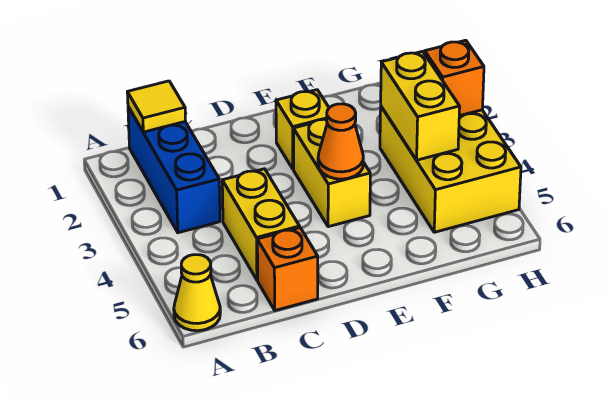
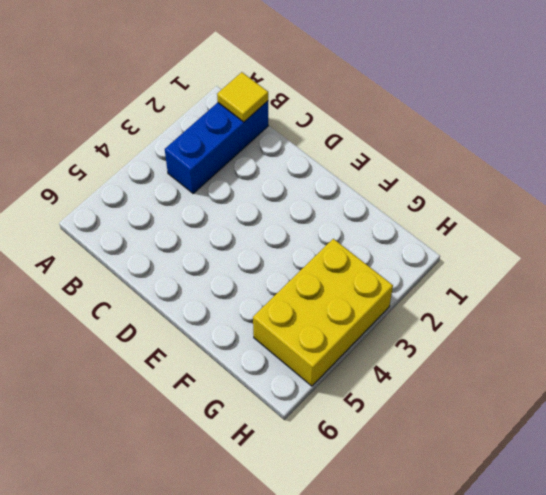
none -> yellow 1x1 cone [174,255,220,331]
none -> yellow 1x2 brick [222,169,300,280]

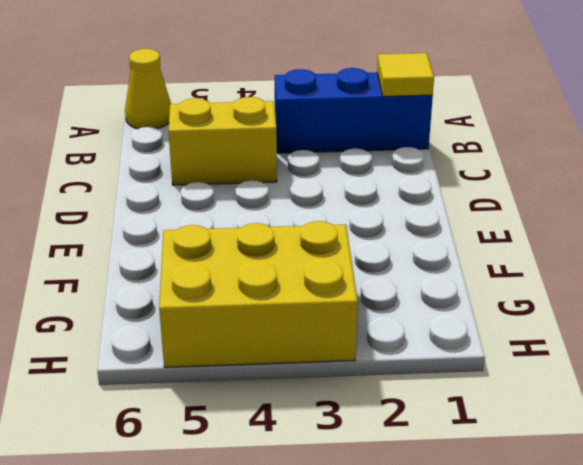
none -> orange 1x1 brick [257,228,318,311]
none -> yellow 1x1 brick [276,90,329,169]

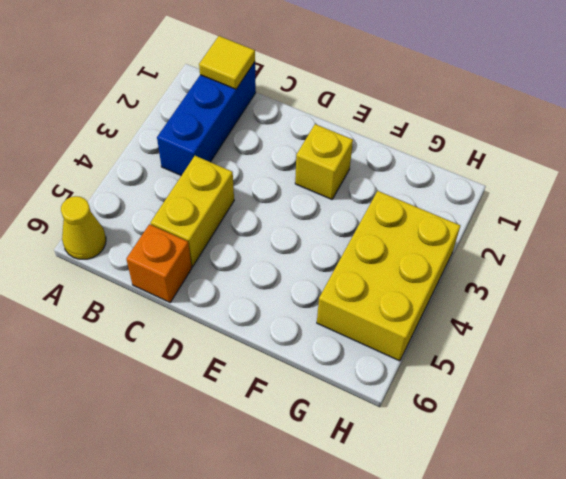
none -> yellow 1x2 brick [293,119,370,227]
none -> orange 1x1 cone [318,104,363,179]

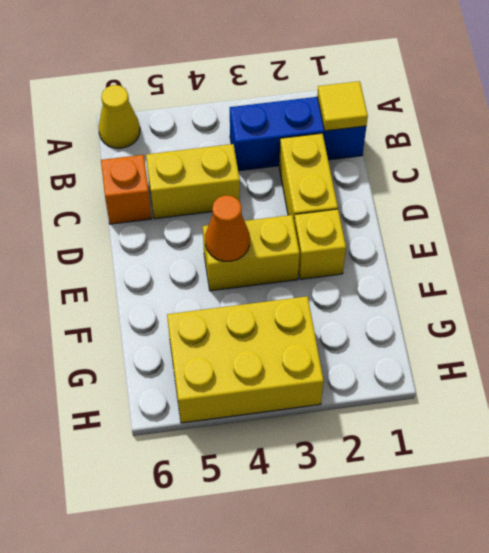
yellow 1x2 brick [279,133,338,220] -> yellow 1x2 brick turned to [381,51,460,160]
none -> orange 1x1 brick [425,40,484,116]

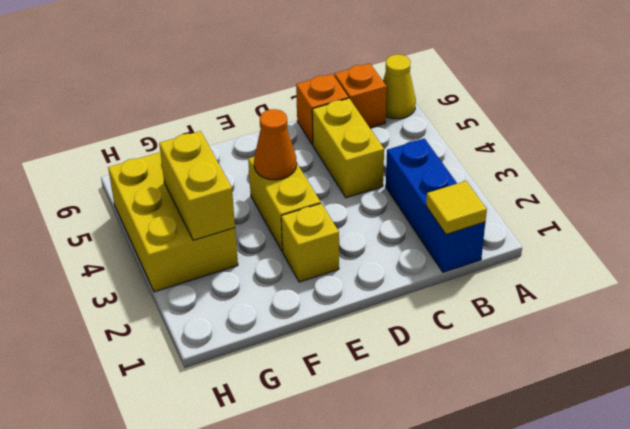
orange 1x1 brick [334,63,387,128] -> orange 1x1 brick moved to [425,40,484,116]

